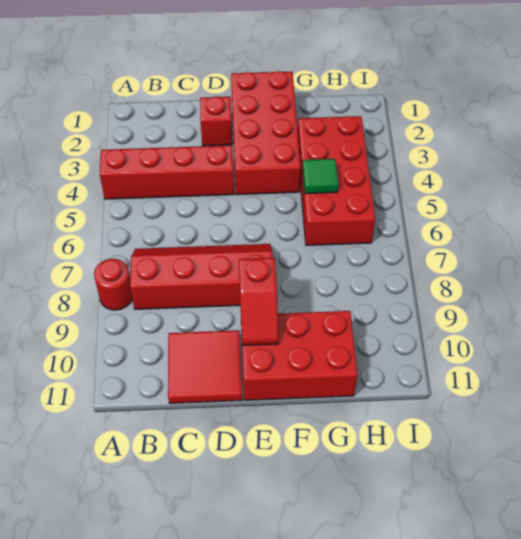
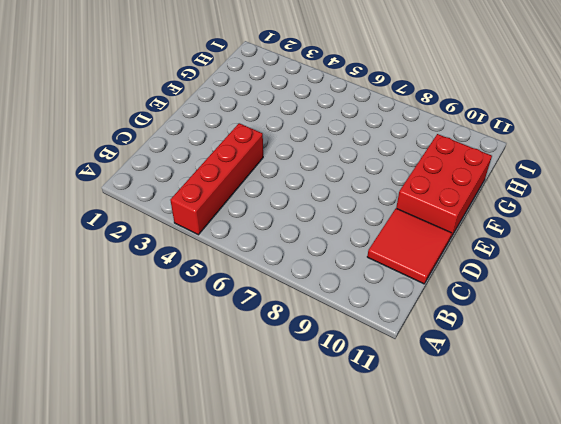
none -> red 1x1 round brick [94,259,132,310]
none -> red 2x4 slope [130,244,273,309]

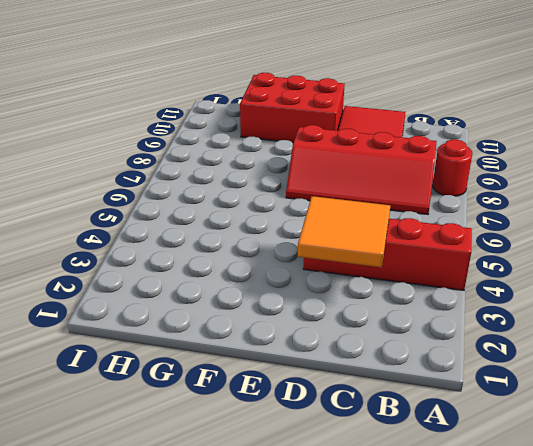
orange 2x2 tile [298,196,390,267] -> none
none -> red 1x1 brick [200,97,232,146]
none -> red 2x4 brick [231,71,301,195]

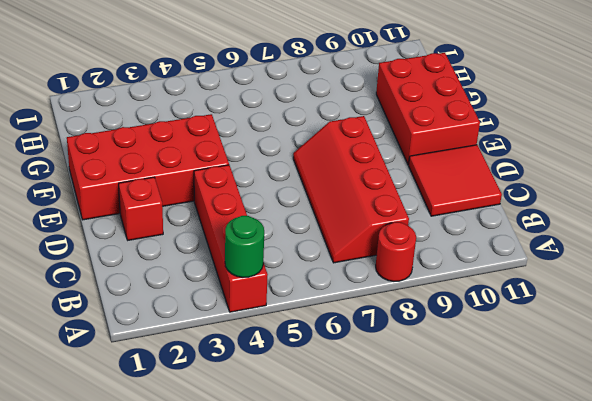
green 1x1 round brick [225,216,264,277] -> none
none -> red 2x4 brick [298,116,375,245]
none -> red 1x2 slope [239,258,278,346]

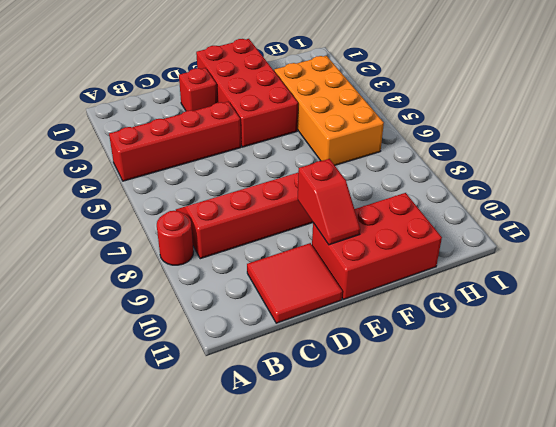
orange 2x4 brick [274,56,384,165] -> red 2x4 brick [298,116,375,245]
none -> green 1x1 tile [303,159,338,194]

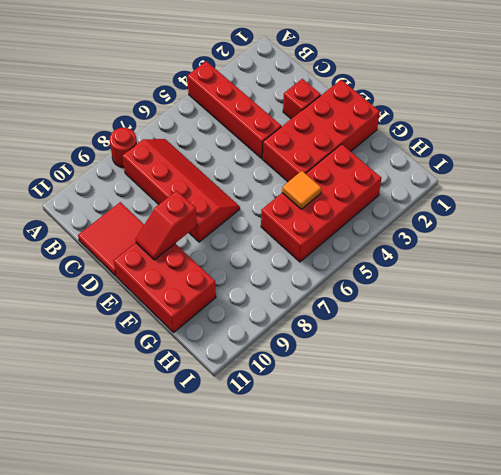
orange 1x1 tile [282,171,321,209] -> green 1x1 tile [303,159,338,194]

